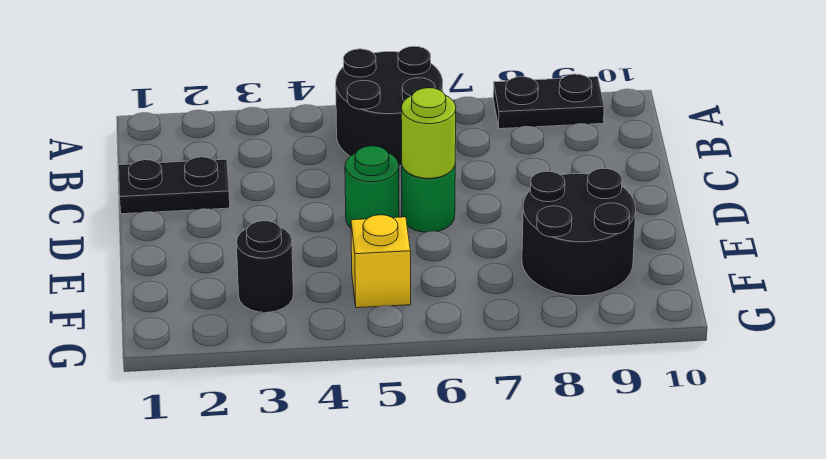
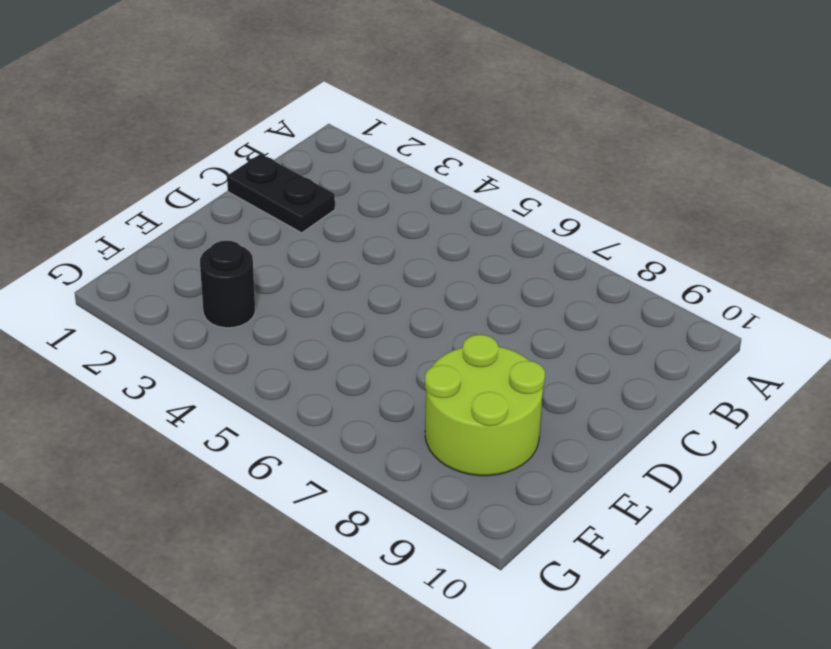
lime 2x2 round brick [425,335,545,476] -> black 2x2 round brick [522,168,636,296]
none -> black 2x2 round brick [336,46,443,166]
none -> black 1x2 plate [493,74,604,129]

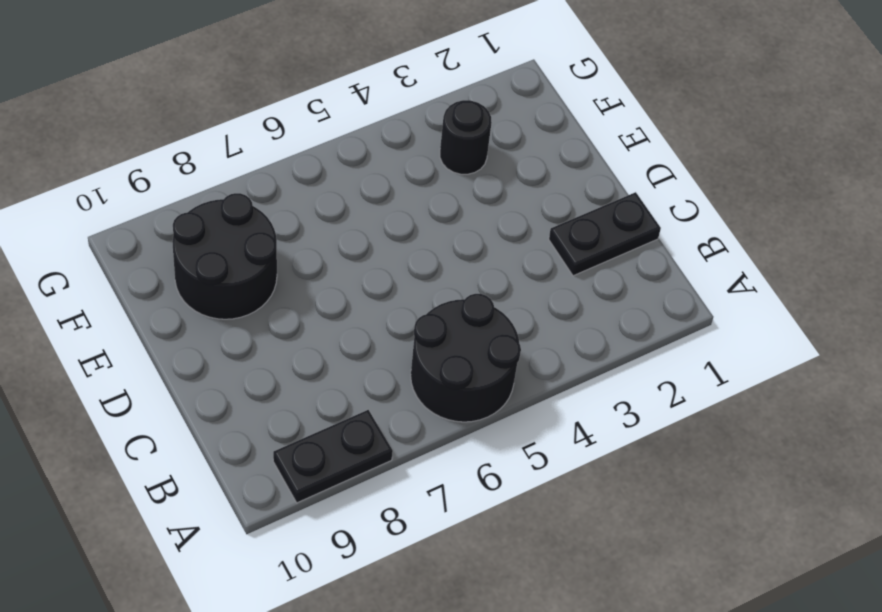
none -> green 1x1 round brick [345,146,399,228]
none -> green 1x1 round brick [402,166,455,232]

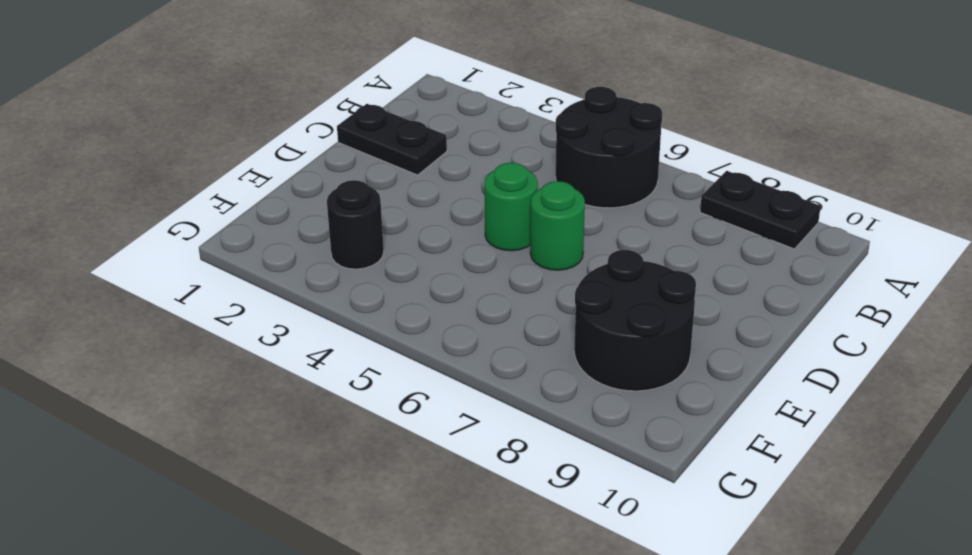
none -> yellow 1x1 brick [351,215,411,308]
none -> lime 1x1 round brick [401,88,456,178]

